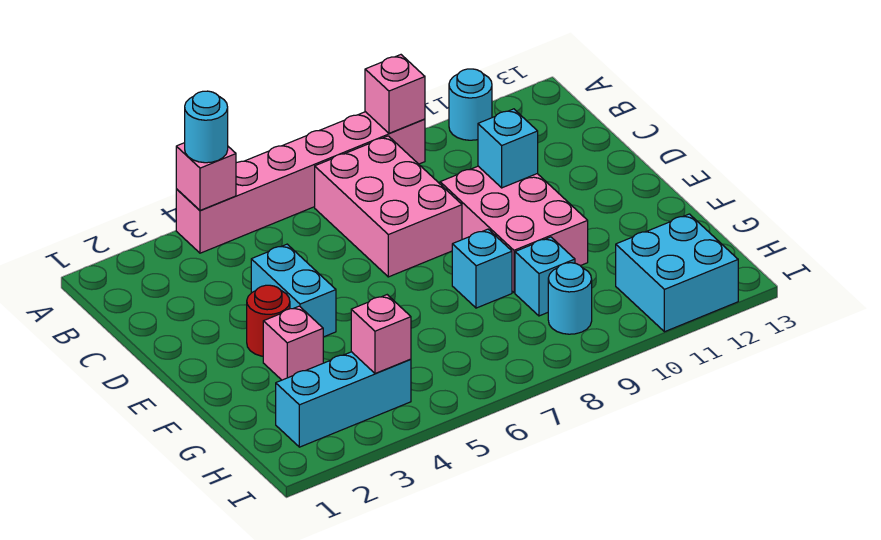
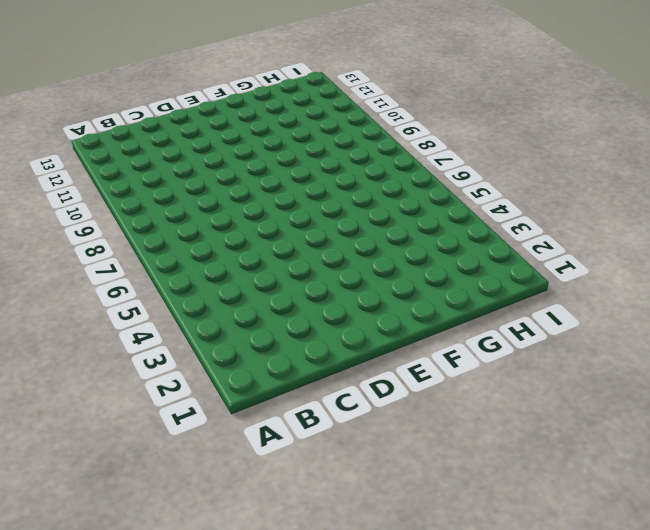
none -> pink 1x6 brick [176,112,425,253]
none -> cyan 1x1 round brick [449,69,492,140]
none -> pink 2x3 brick [315,136,462,277]

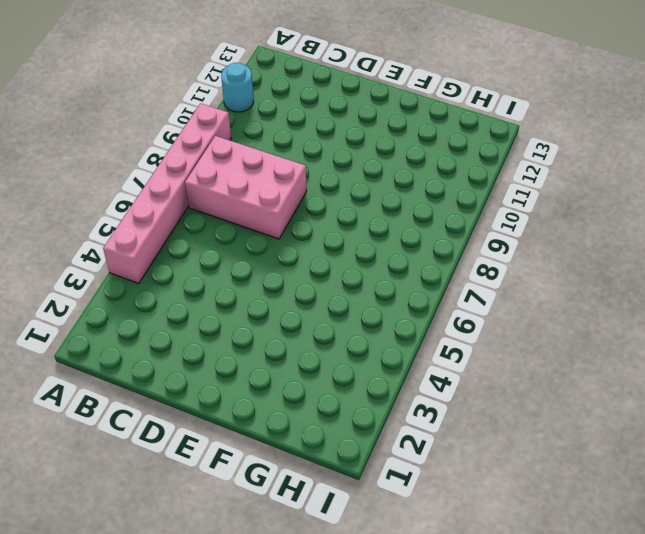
none -> cyan 1x2 brick [251,244,336,337]
none -> pink 2x3 brick [440,166,588,293]
none -> red 1x1 round brick [247,285,290,356]

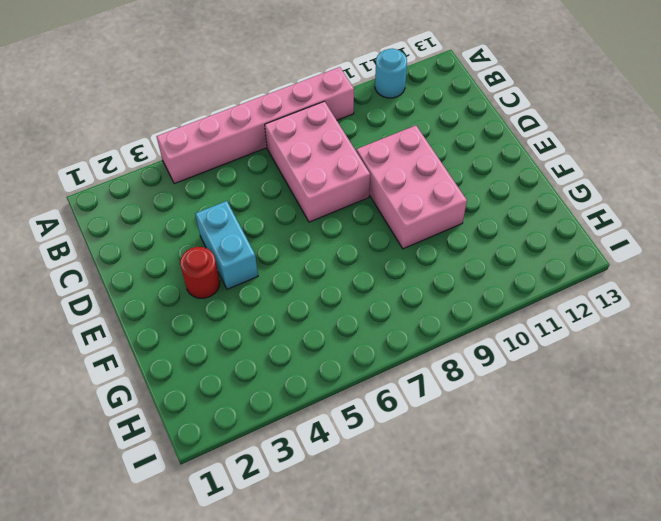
none -> pink 1x1 brick [263,306,323,380]
none -> cyan 1x1 brick [452,229,512,308]
none -> cyan 1x1 brick [515,237,575,316]

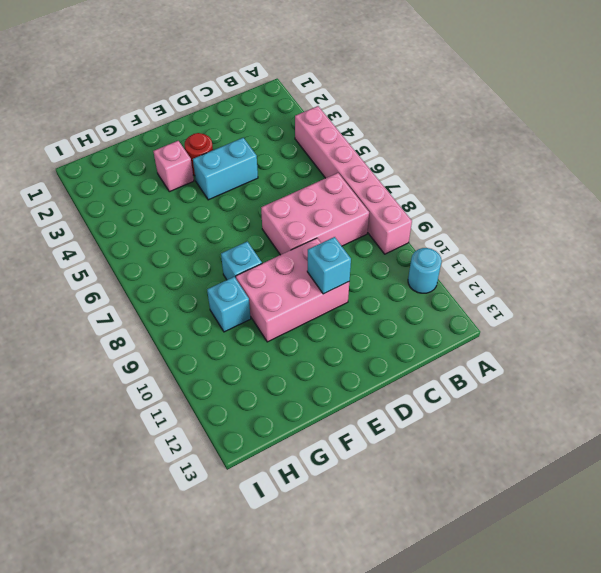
none -> cyan 1x3 brick [276,352,411,447]
none -> cyan 1x1 round brick [548,263,592,334]
none -> cyan 2x2 brick [616,214,738,332]

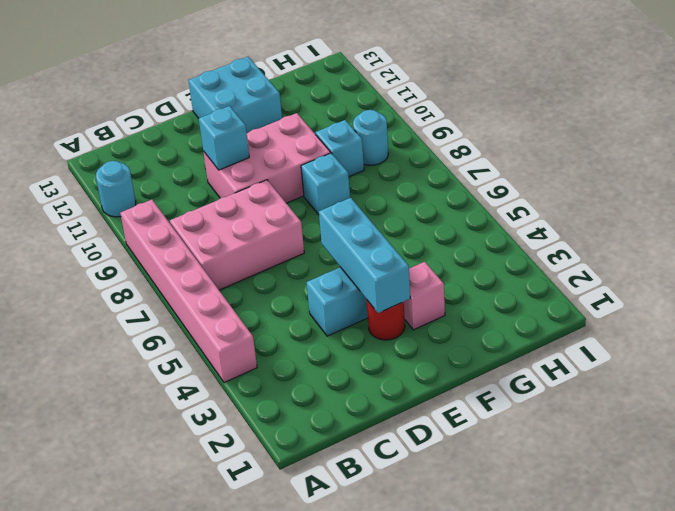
cyan 1x3 brick [319,198,410,313] -> cyan 1x3 brick moved to [276,352,411,447]
cyan 2x2 brick [188,57,282,133] -> cyan 2x2 brick moved to [616,214,738,332]
none -> pink 1x1 brick [176,143,236,210]
none -> pink 1x1 brick [365,55,425,133]
none -> pink 1x1 brick [351,295,411,373]

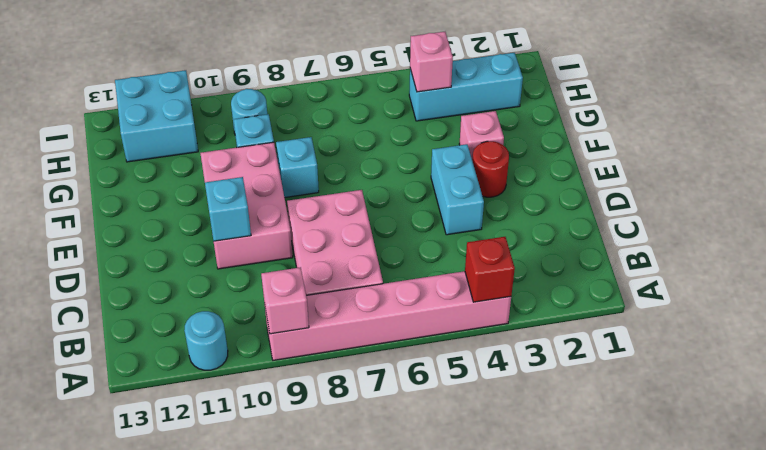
red 1x1 brick [465,237,515,302] -> pink 1x1 brick [176,143,236,210]
none -> cyan 1x1 round brick [185,91,228,163]

